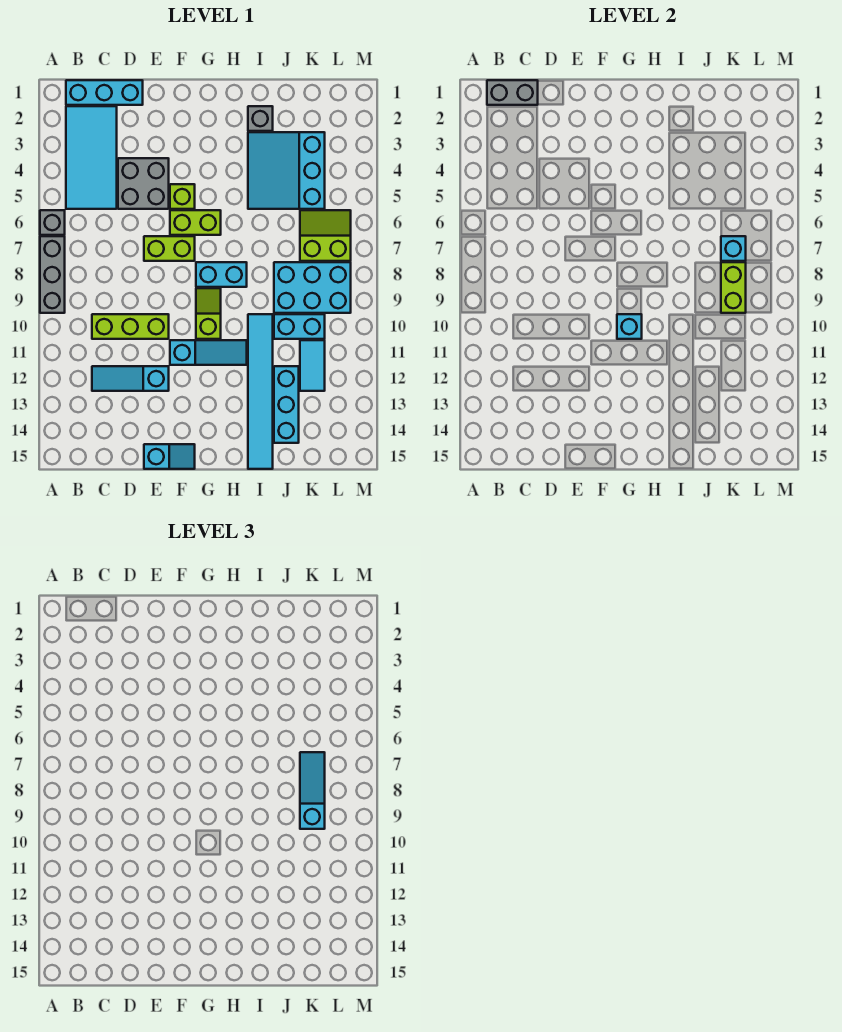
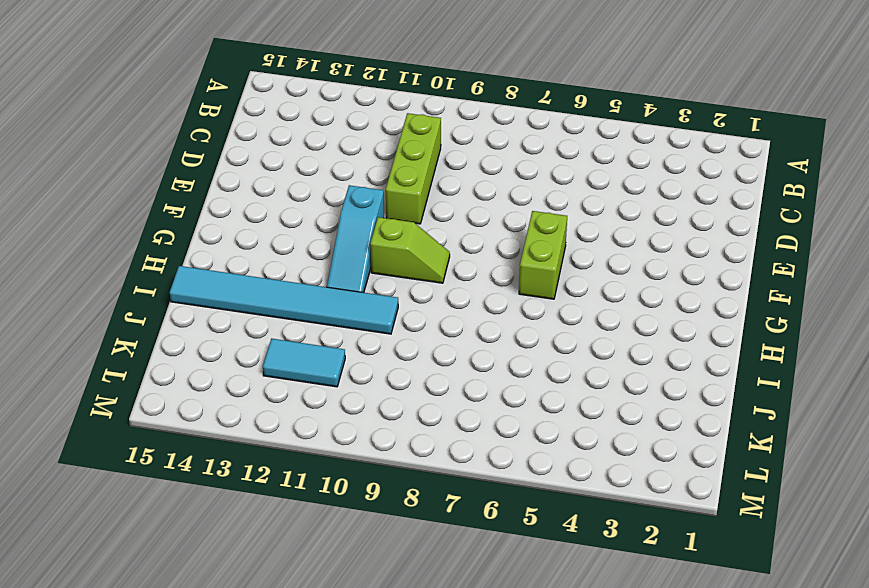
none -> grey 1x1 brick [40,210,65,235]
none -> grey 1x3 brick [40,236,65,313]
none -> cyan 1x3 brick [66,80,143,105]

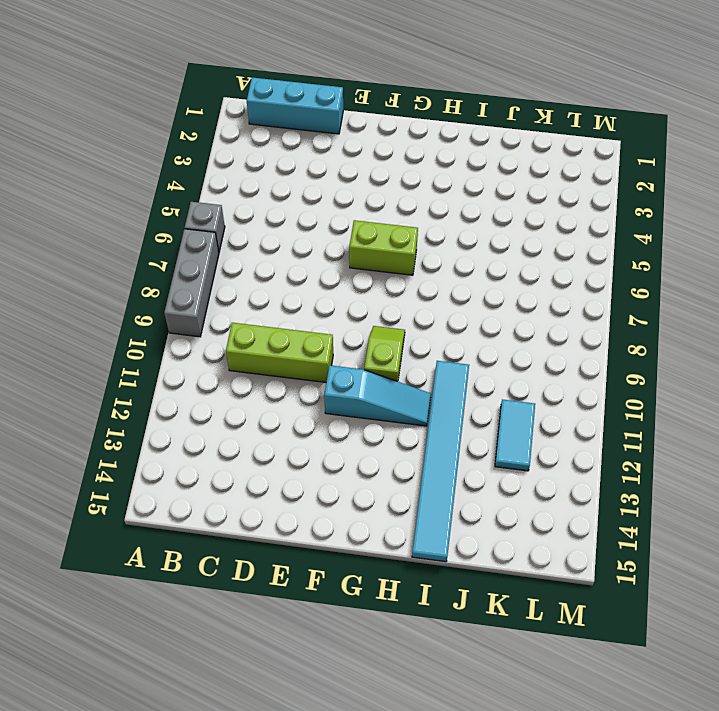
none -> cyan 2x4 tile [66,106,117,209]
none -> cyan 1x3 slope [92,366,169,391]
none -> grey 2x2 brick [118,158,169,209]

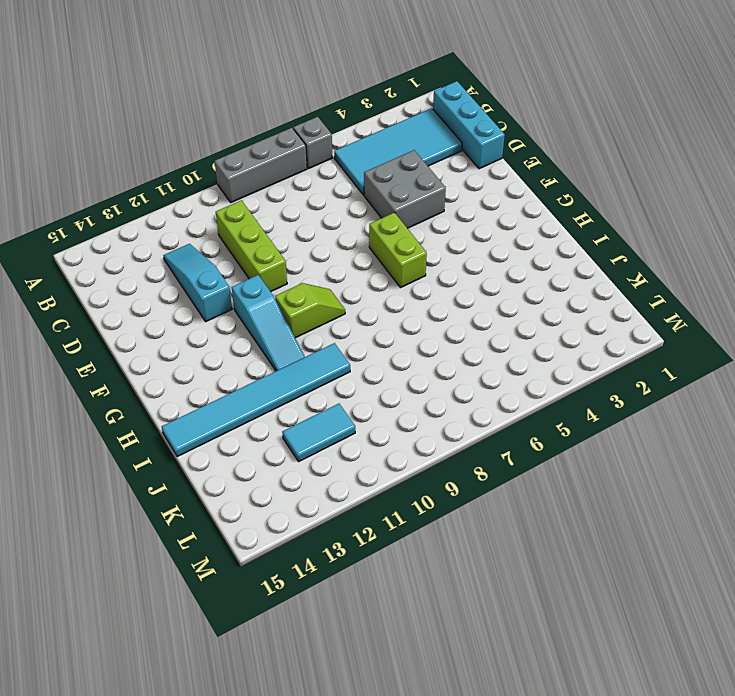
none -> lime 1x2 brick [144,236,195,261]
none -> cyan 1x2 slope [144,444,195,469]
none -> lime 1x1 brick [170,184,195,209]

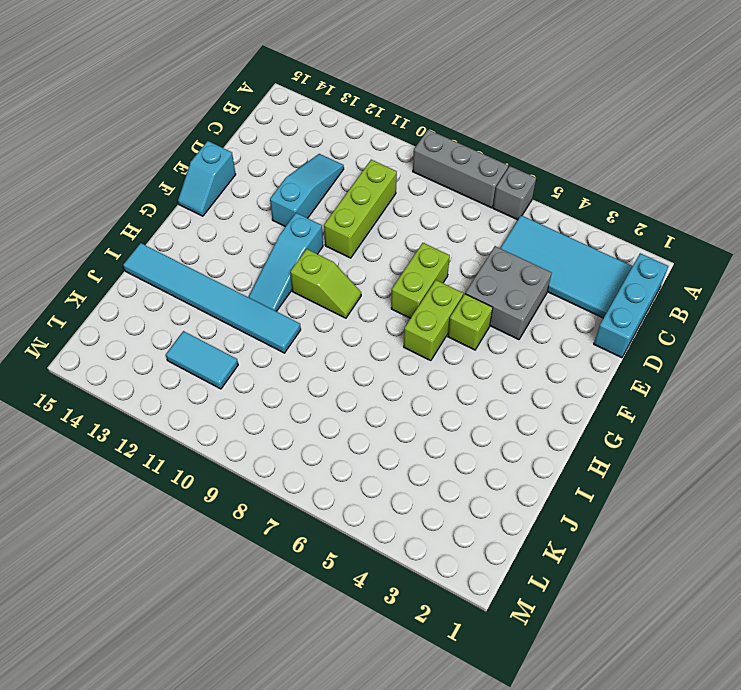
none -> cyan 1x2 brick [196,262,247,287]
none -> grey 1x1 brick [248,106,273,131]
none -> cyan 3x3 slope [248,132,325,209]

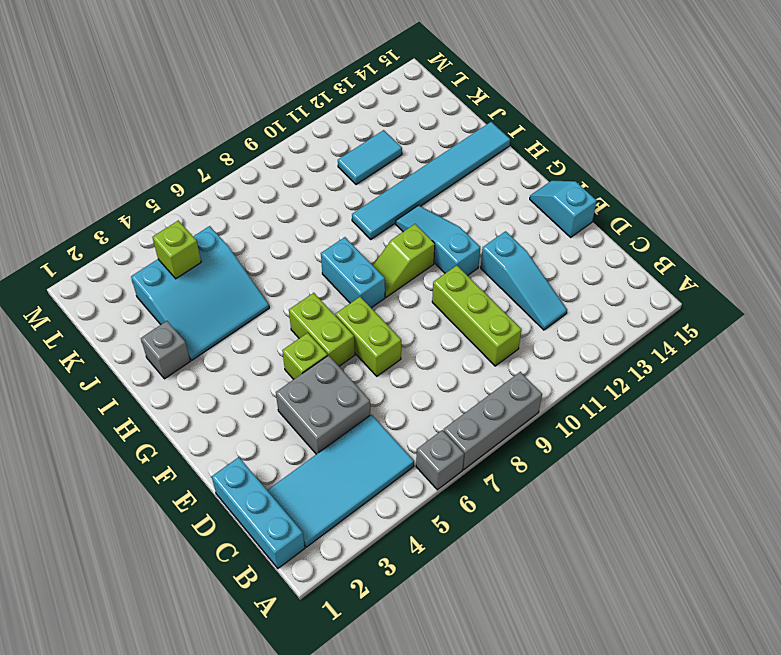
lime 1x1 brick [152,220,201,279] -> none
none -> cyan 2x3 brick [274,262,351,313]
none -> cyan 1x2 brick [274,314,325,339]
none -> cyan 1x3 brick [274,366,299,443]

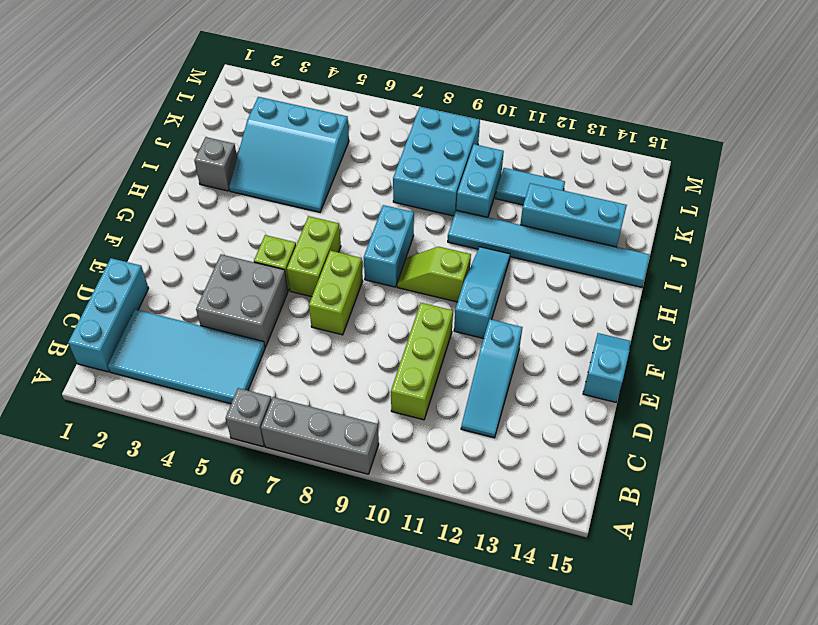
none -> lime 2x2 slope [300,210,351,261]
none -> grey 1x2 brick [487,80,538,105]
none -> cyan 1x1 brick [617,314,642,339]

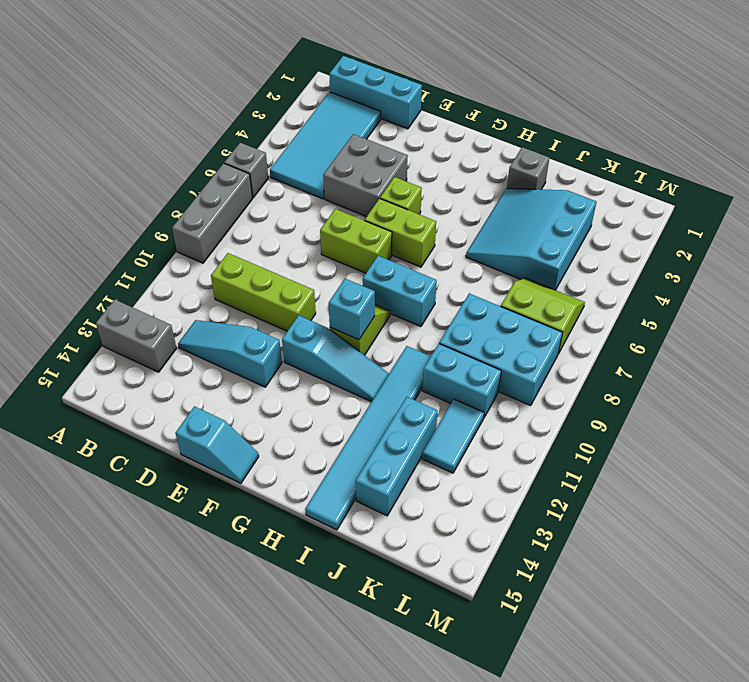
grey 1x2 brick [96,300,176,372] -> grey 1x2 brick moved to [487,80,538,105]
none -> cyan 1x1 brick [721,236,746,261]
none -> lime 1x2 brick [721,262,746,313]
none -> cyan 1x3 slope [300,752,325,829]

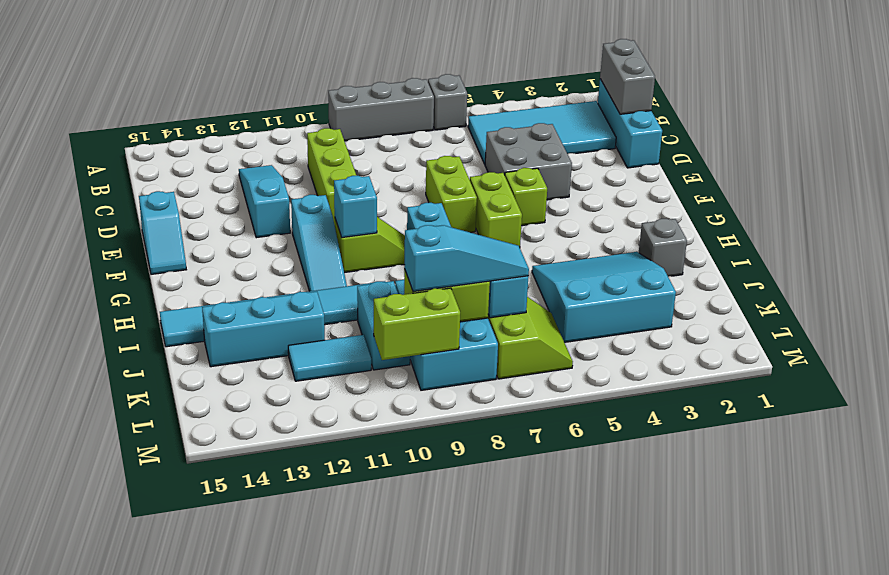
lime 1x2 brick [373,288,460,360] -> none

